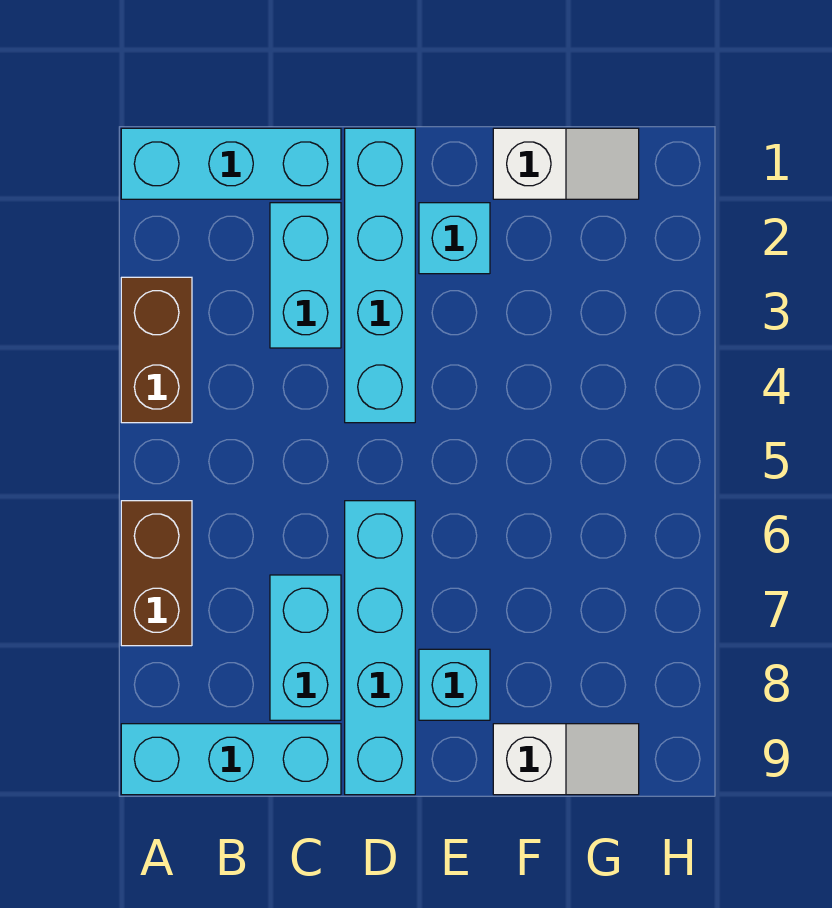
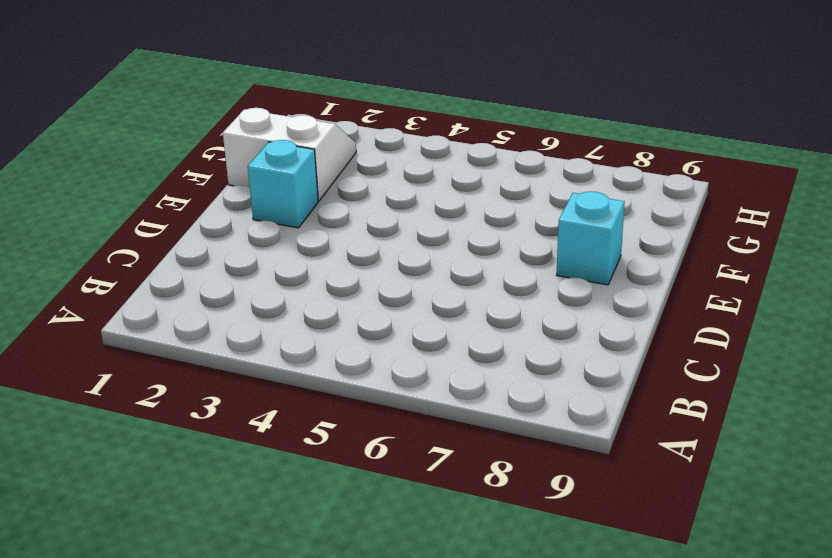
white 2x2 slope [223,108,356,201] -> white 1x2 slope [493,128,639,199]
none -> cyan 1x3 brick [121,128,341,199]
none -> brown 1x2 brick [121,277,192,423]
none -> brown 1x2 brick [121,501,192,646]

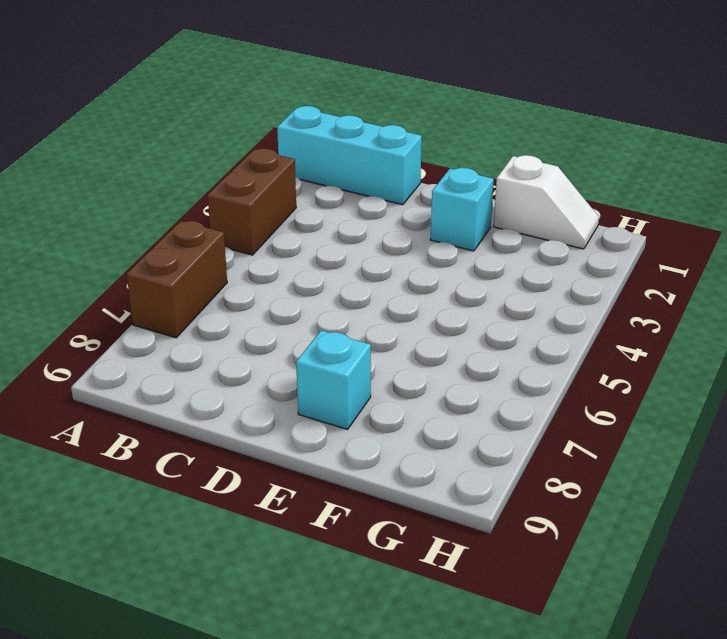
none -> cyan 1x3 brick [121,724,341,795]
none -> cyan 1x2 brick [270,203,341,348]
none -> cyan 1x2 brick [270,575,341,720]

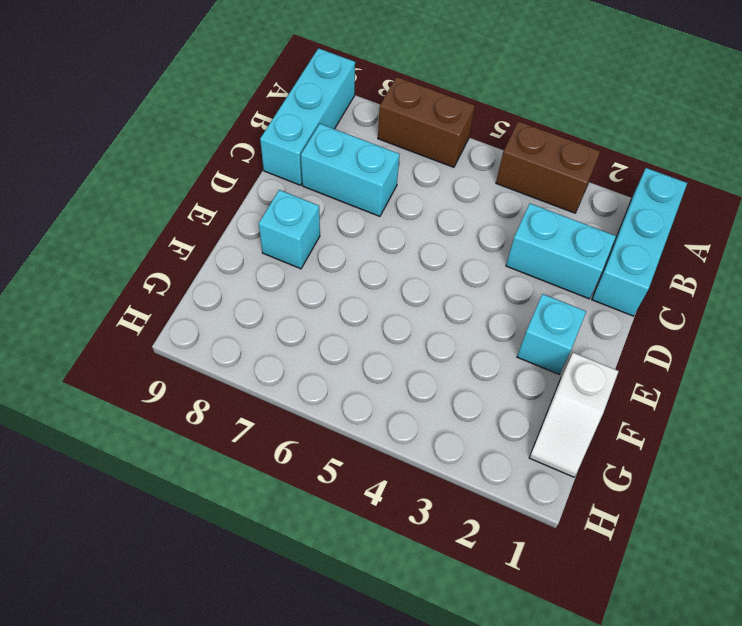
none -> cyan 1x4 brick [345,128,415,423]
none -> cyan 1x4 brick [345,501,415,795]
none -> white 1x2 slope [493,724,639,795]

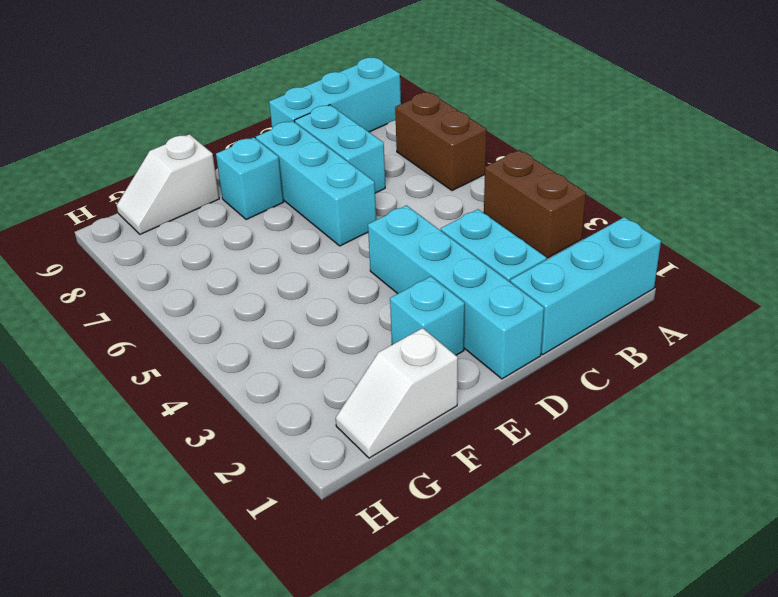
cyan 1x3 brick [256,121,376,246] -> cyan 1x4 brick [345,501,415,795]

